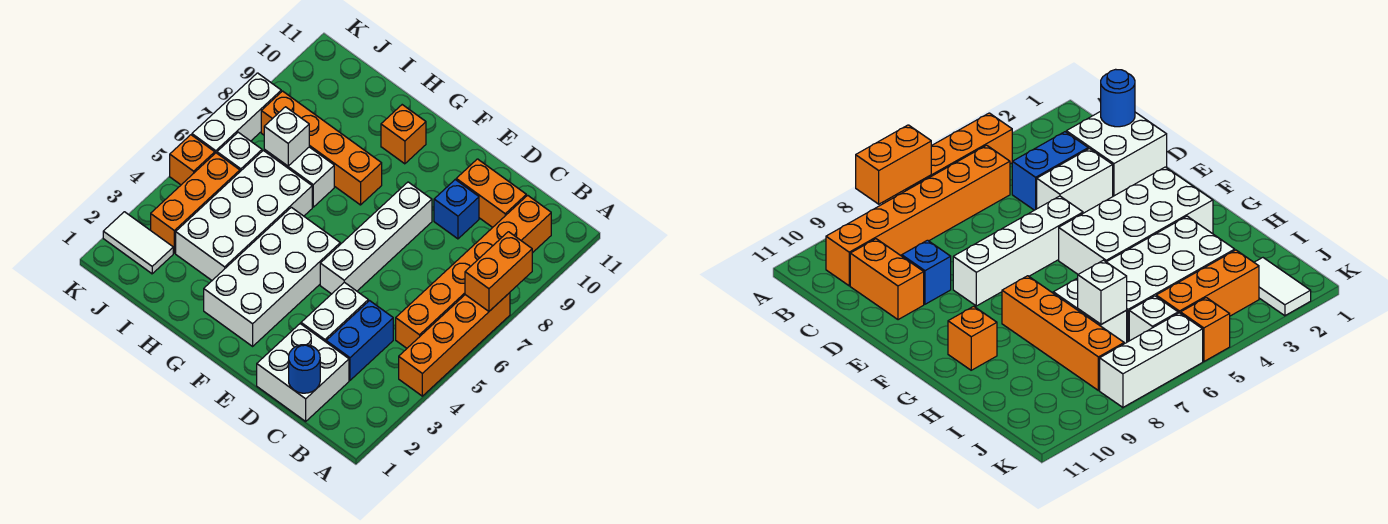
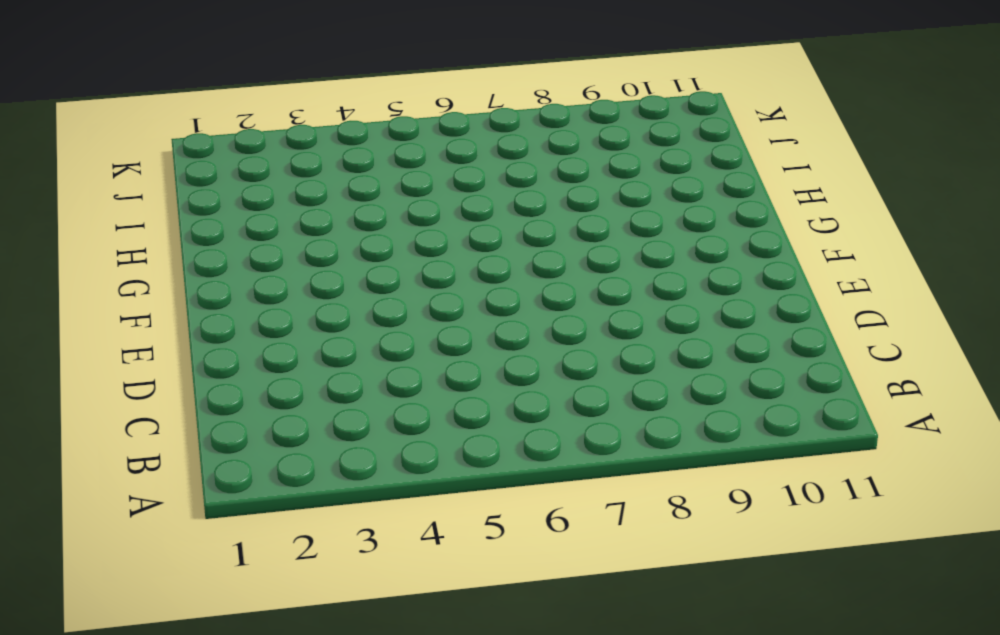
none -> orange 1x4 brick [399,293,510,396]
none -> orange 1x6 brick [396,195,551,348]
none -> white 2x2 brick [257,324,349,421]

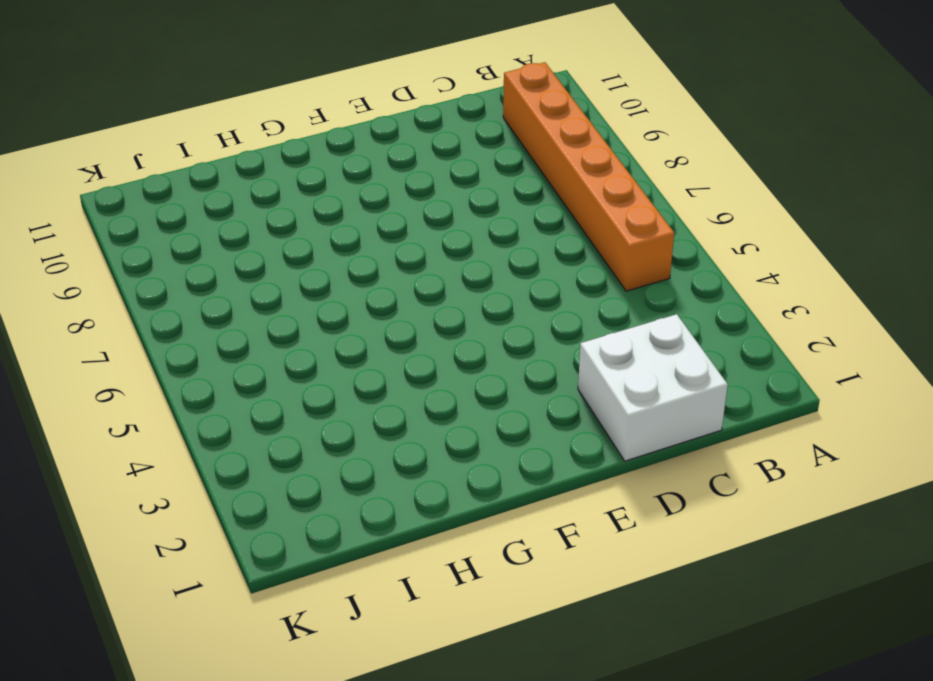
none -> orange 1x4 brick [399,293,510,396]
none -> blue 1x2 brick [326,301,393,380]
none -> orange 1x2 brick [456,159,526,227]

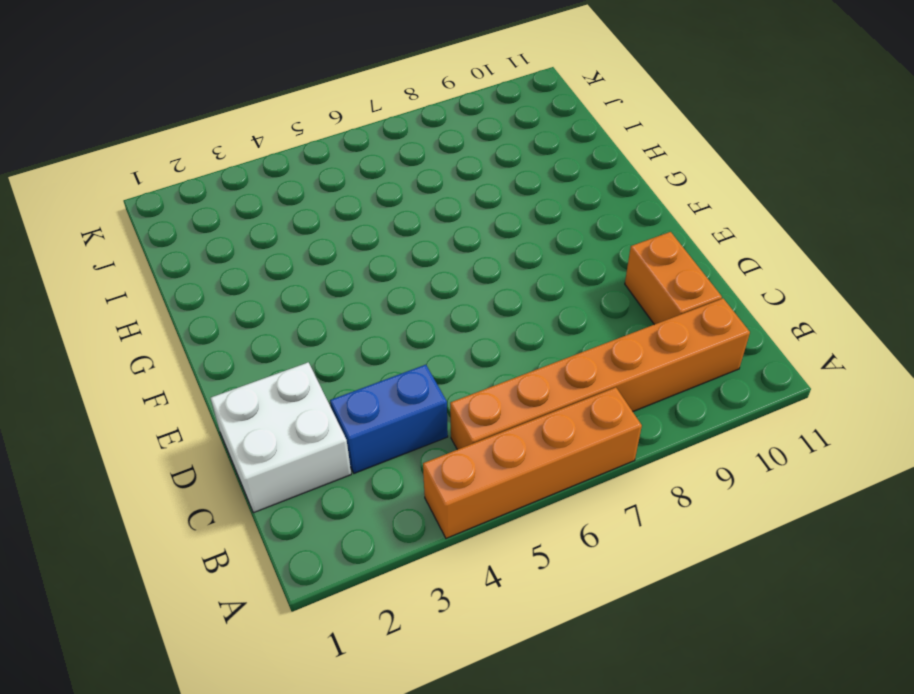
none -> white 1x2 brick [301,282,368,342]
none -> blue 1x1 brick [434,180,479,239]
none -> white 1x4 brick [320,182,432,294]

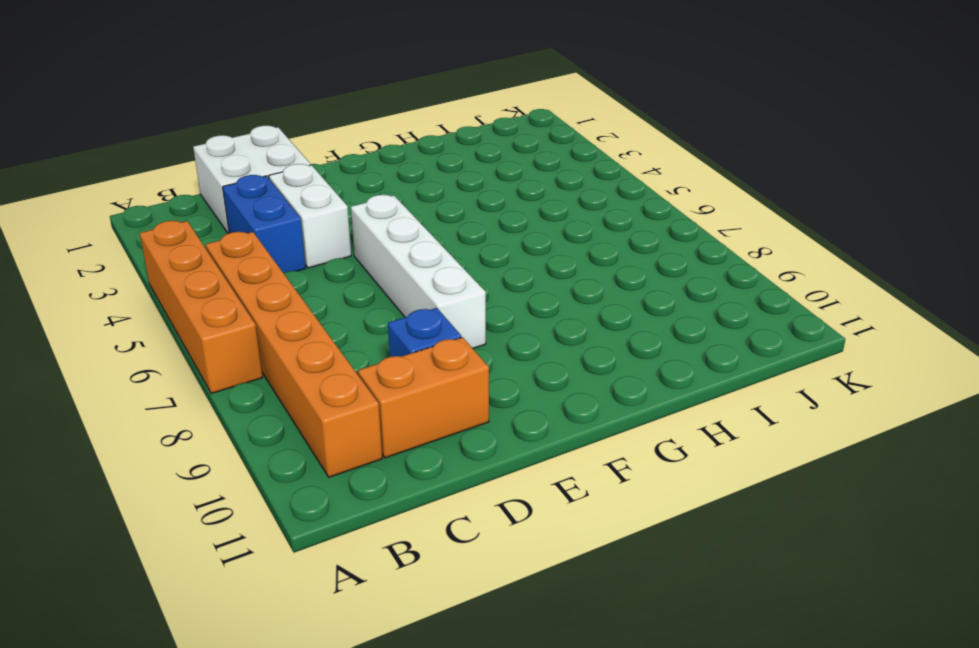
none -> white 2x4 brick [204,207,340,346]
none -> orange 1x4 brick [261,91,382,205]
none -> orange 1x1 brick [381,105,426,164]

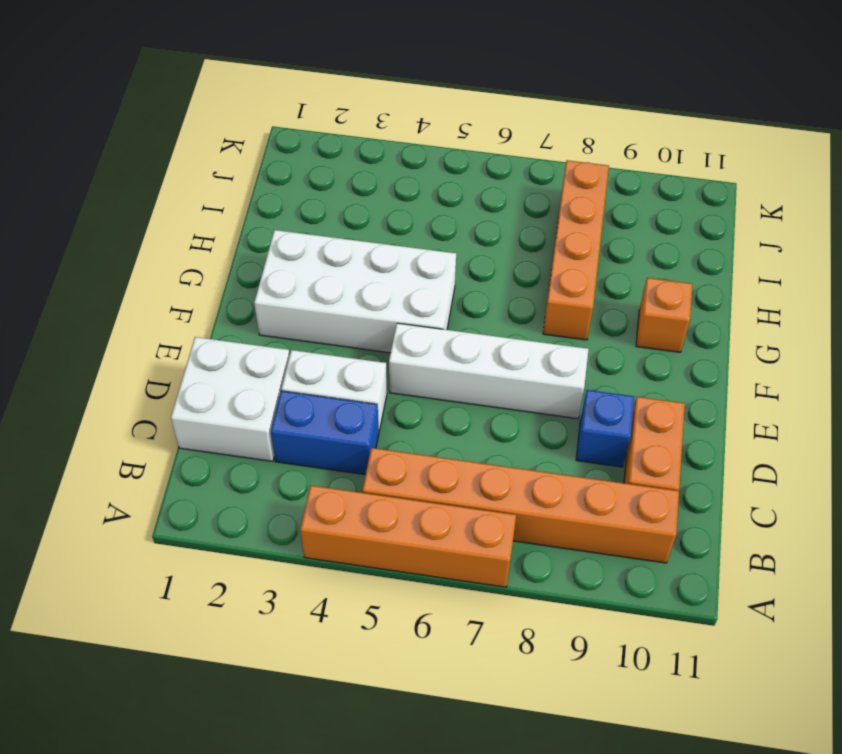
none -> white 2x4 brick [176,150,312,280]
none -> white 1x2 brick [264,147,334,207]
none -> white 1x2 tile [103,212,173,274]

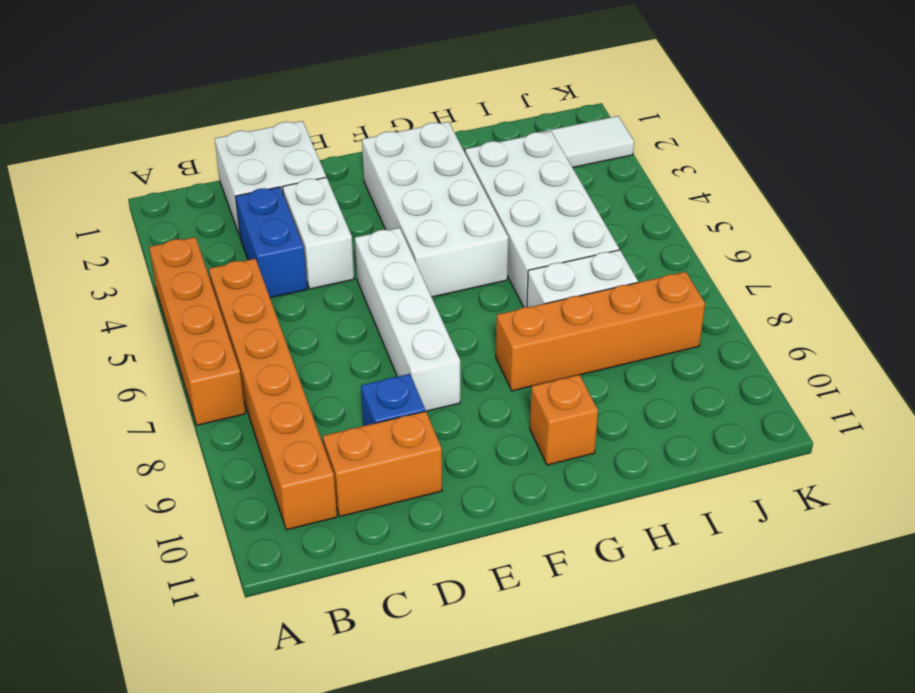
none -> orange 1x3 brick [151,153,240,253]
none -> white 1x1 brick [217,132,262,171]
none -> orange 1x1 brick [170,135,215,185]

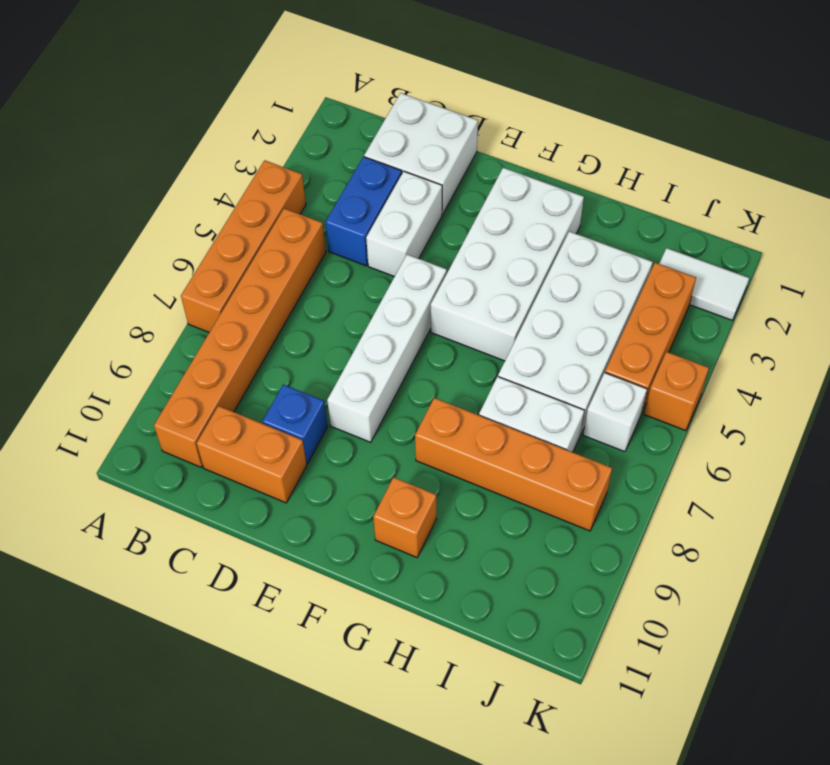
none -> white 1x3 brick [192,73,281,153]
none -> orange 1x2 brick [465,232,532,311]
none -> blue 1x1 round brick [289,345,320,393]

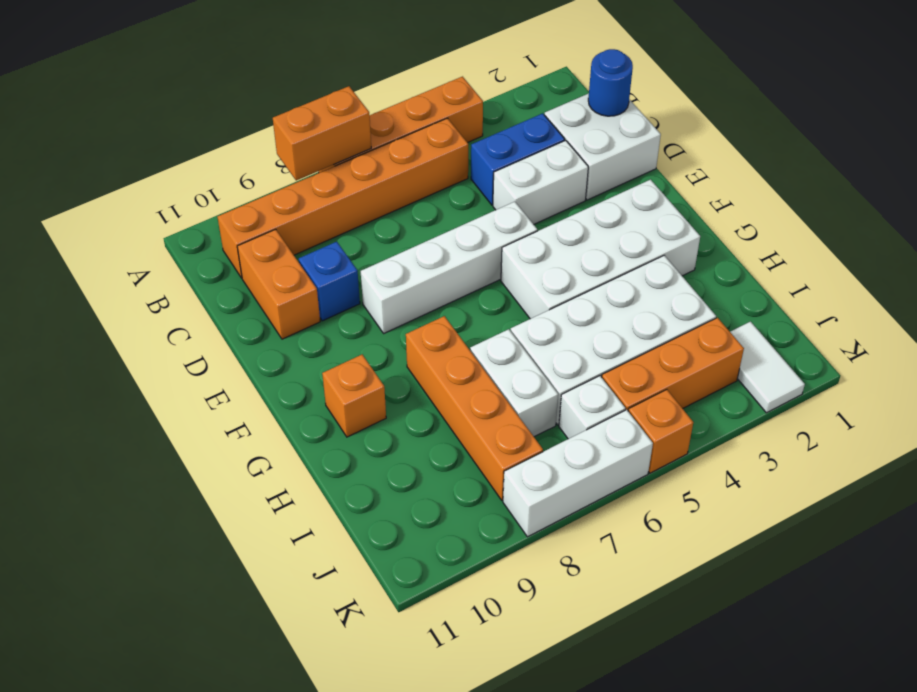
none -> white 1x1 brick [264,107,309,166]

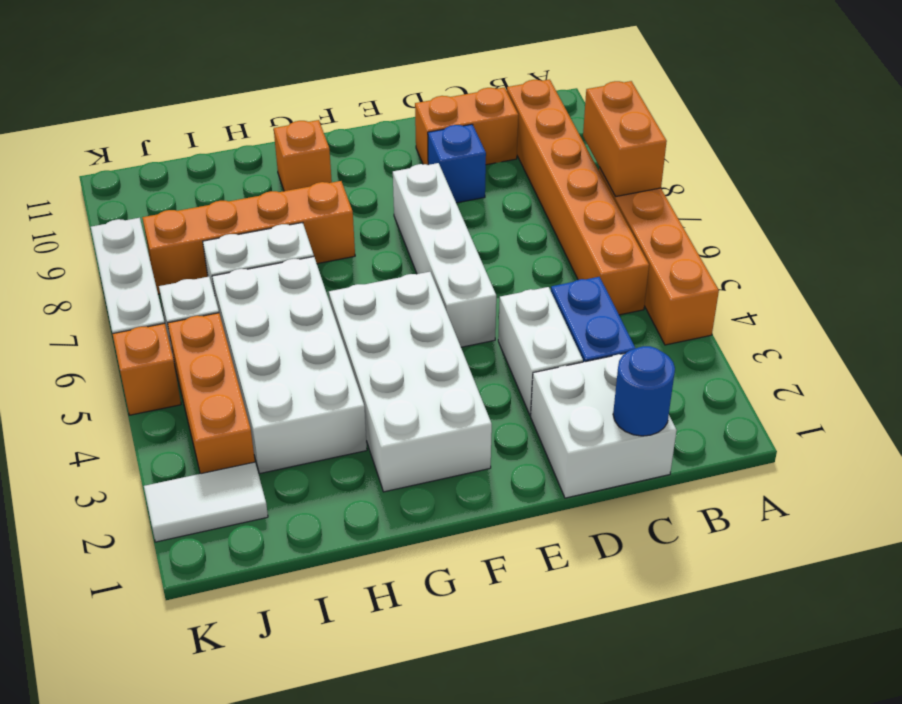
none -> white 1x1 brick [264,107,309,166]

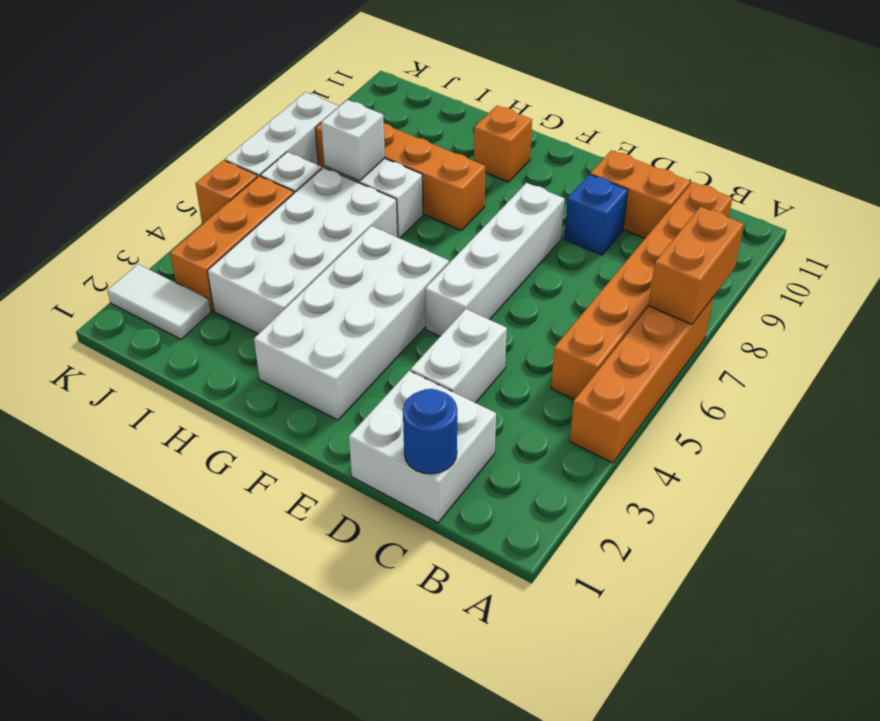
none -> blue 1x2 brick [326,301,393,380]

